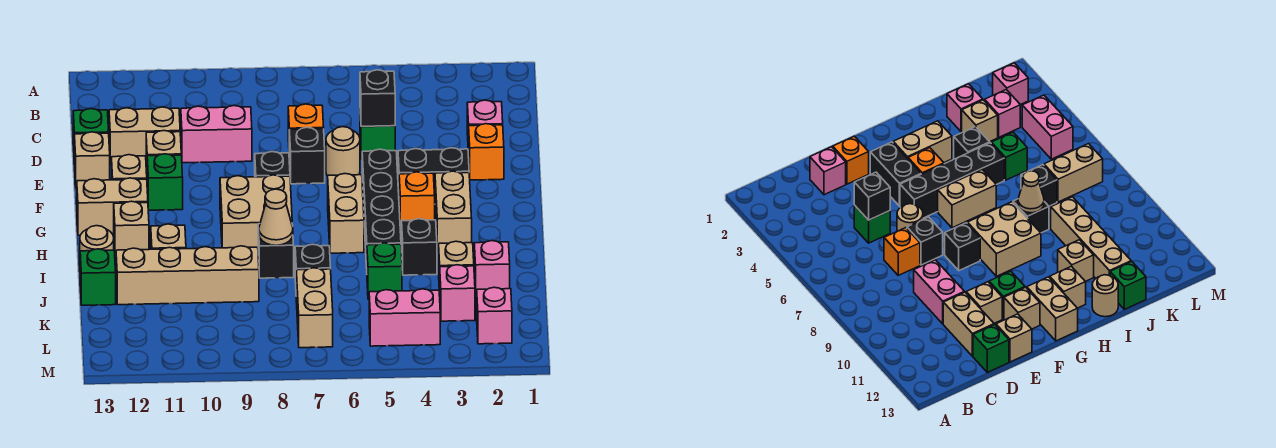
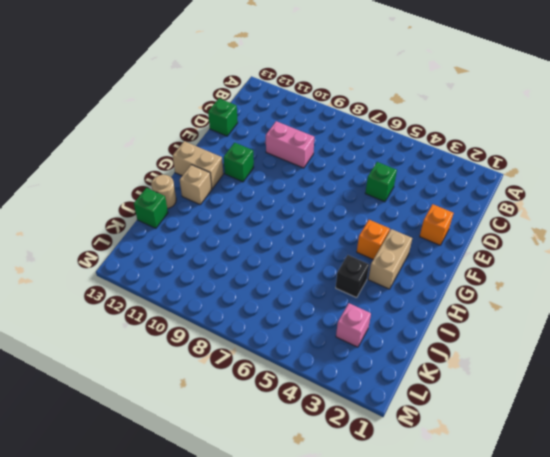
none -> pink 1x1 brick [467,100,503,155]
none -> orange 1x1 brick [288,104,324,142]
none -> tan 1x2 brick [109,107,180,164]
none -> tan 1x1 round brick [326,127,360,176]

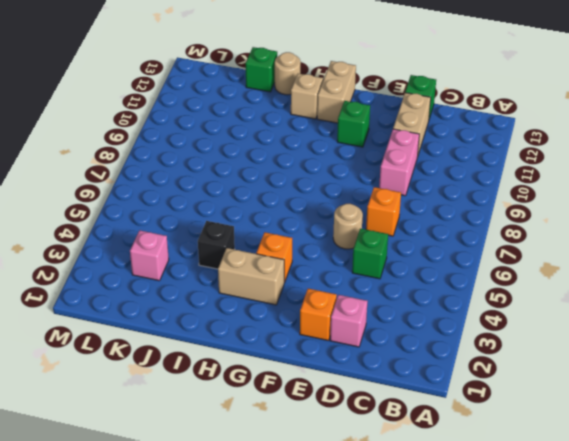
none -> black 1x1 brick [289,127,325,184]
none -> tan 1x1 brick [146,131,181,171]
none -> tan 1x1 brick [75,132,110,188]
none -> black 1x2 brick [398,148,469,196]

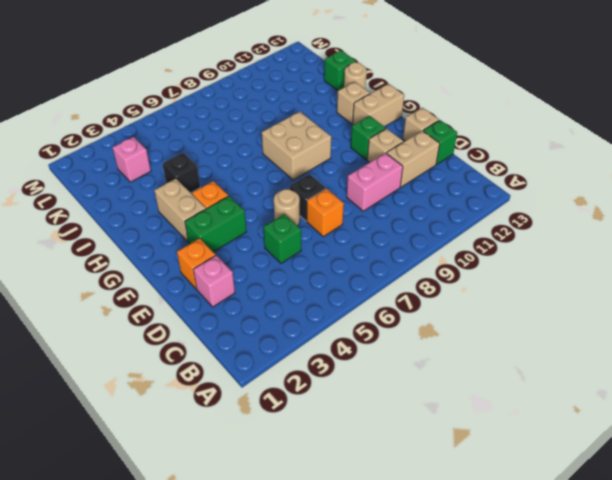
green 1x2 brick [185,196,246,252] -> black 1x2 brick [398,148,469,196]
none -> black 1x4 brick [362,149,401,268]
none -> black 1x1 brick [255,152,290,177]
none -> tan 1x1 brick [112,155,147,180]
none -> tan 1x2 brick [328,174,364,253]

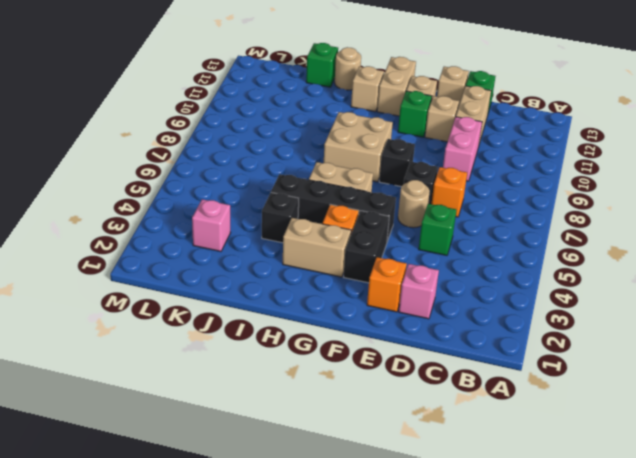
none -> black 1x1 brick [258,224,294,278]
none -> tan 1x1 brick [151,224,186,249]
none -> pink 1x1 brick [474,241,510,297]
none -> tan 1x1 brick [439,241,474,293]

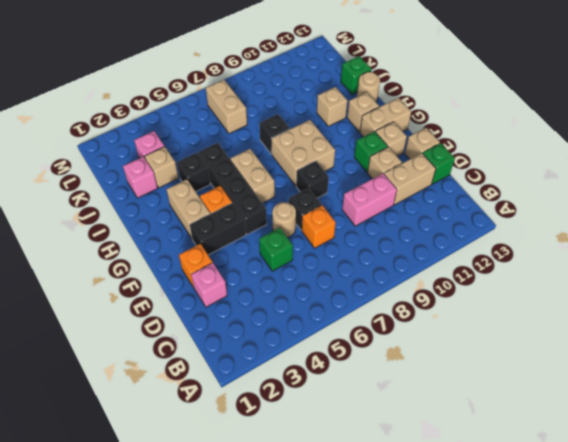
none -> green 1x1 brick [367,243,402,299]
none -> black 1x1 brick [295,244,331,283]
none -> tan 1x4 brick [116,246,259,305]
none -> pink 1x1 brick [477,287,512,344]

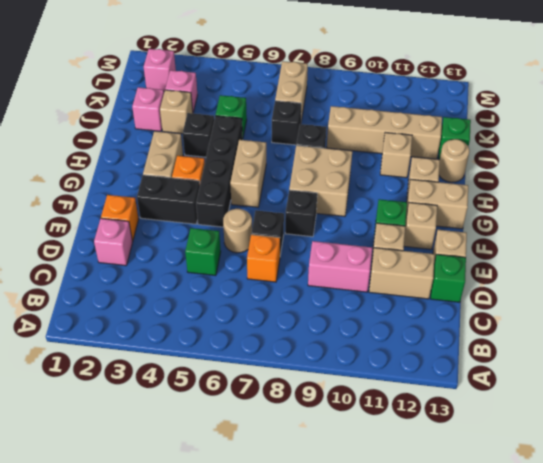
none -> pink 1x2 brick [369,289,440,346]
none -> black 1x1 brick [360,70,395,126]
none -> tan 1x1 cone [259,189,293,245]

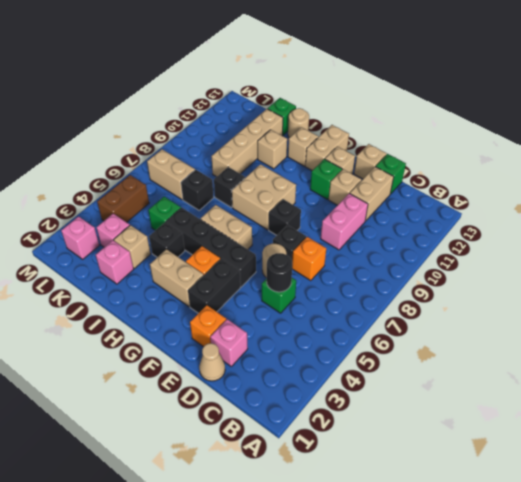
tan 1x1 cone [199,343,225,381] -> tan 1x1 cone moved to [259,189,293,245]
black 1x1 round brick [267,253,292,292] -> black 1x1 brick [360,70,395,126]
brown 1x2 brick [97,175,149,222] -> pink 1x2 brick [369,289,440,346]

